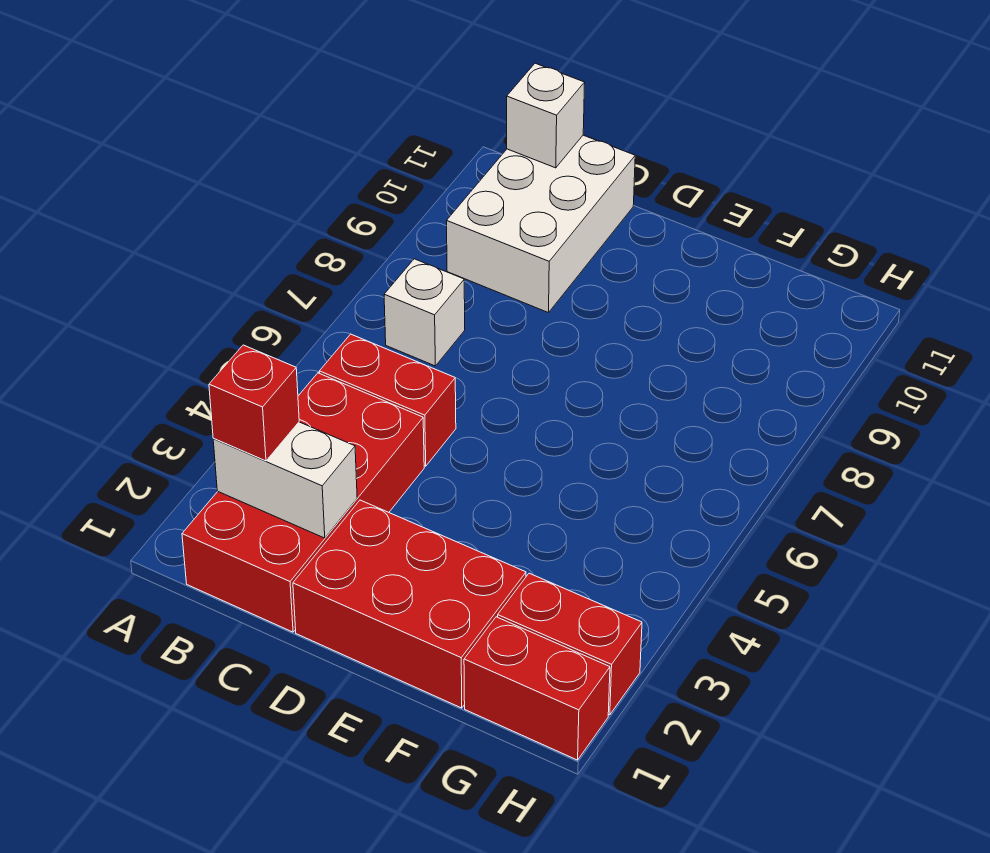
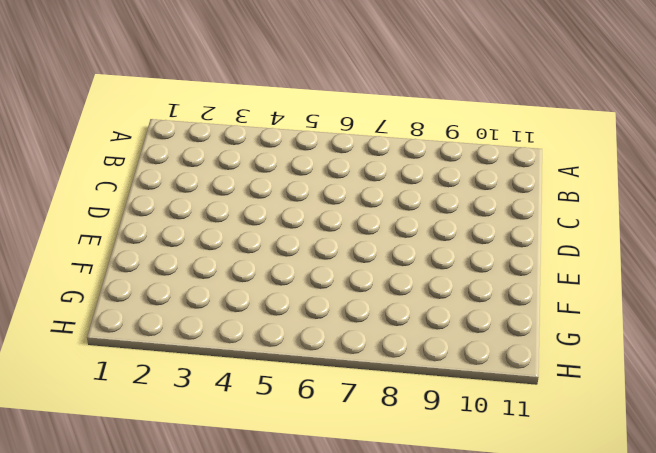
none -> red 2x4 brick [182,373,424,632]
none -> red 1x2 brick [319,334,456,466]

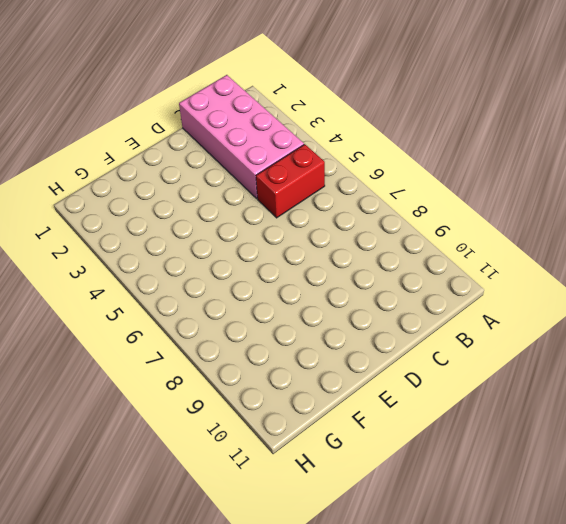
pink 2x4 brick [179,75,304,198] -> red 2x4 brick [182,373,424,632]
none -> white 1x1 brick [384,259,465,366]
none -> white 2x3 brick [447,135,635,313]

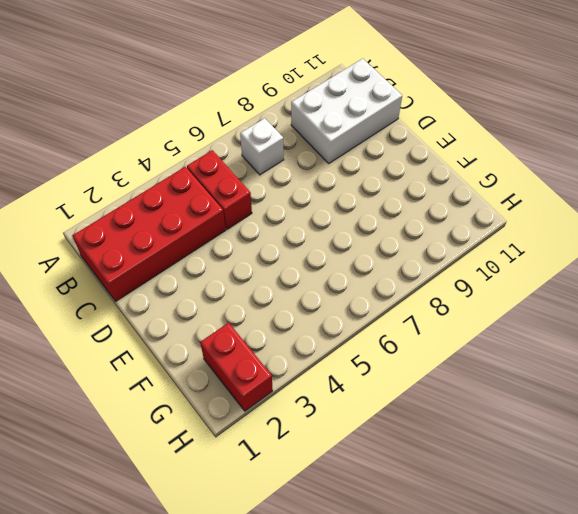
none -> red 2x3 brick [293,500,526,708]
none -> red 1x2 brick [464,617,610,760]

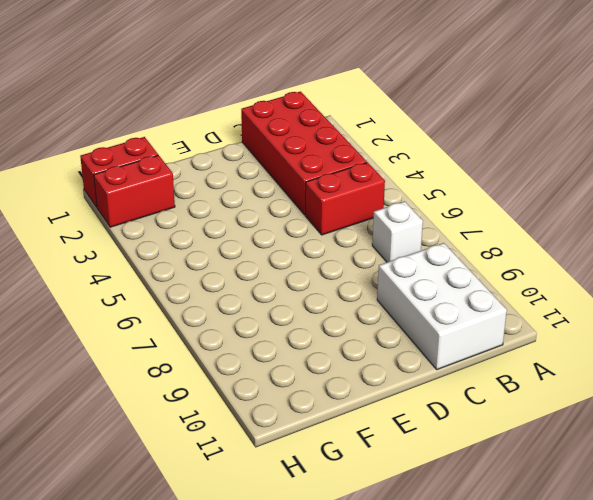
none -> red 2x3 brick [293,500,526,708]
none -> white 1x2 brick [213,422,357,538]

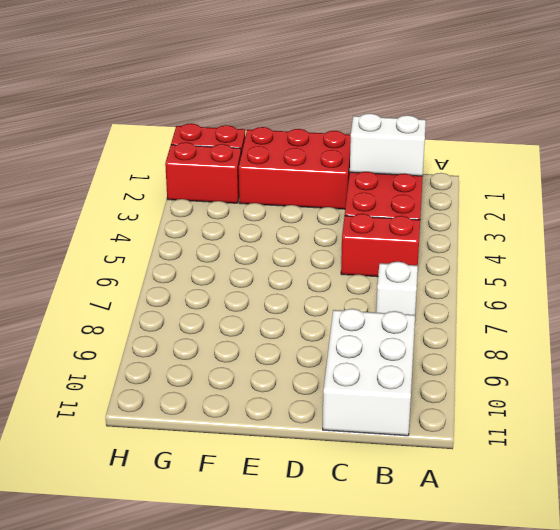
none -> white 1x1 brick [507,63,585,168]
none -> red 1x1 brick [209,345,299,461]

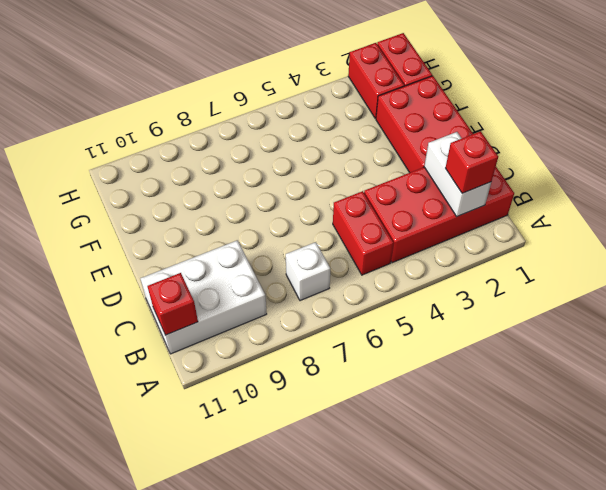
red 1x1 brick [147,273,198,335] -> white 1x1 brick [507,63,585,168]

